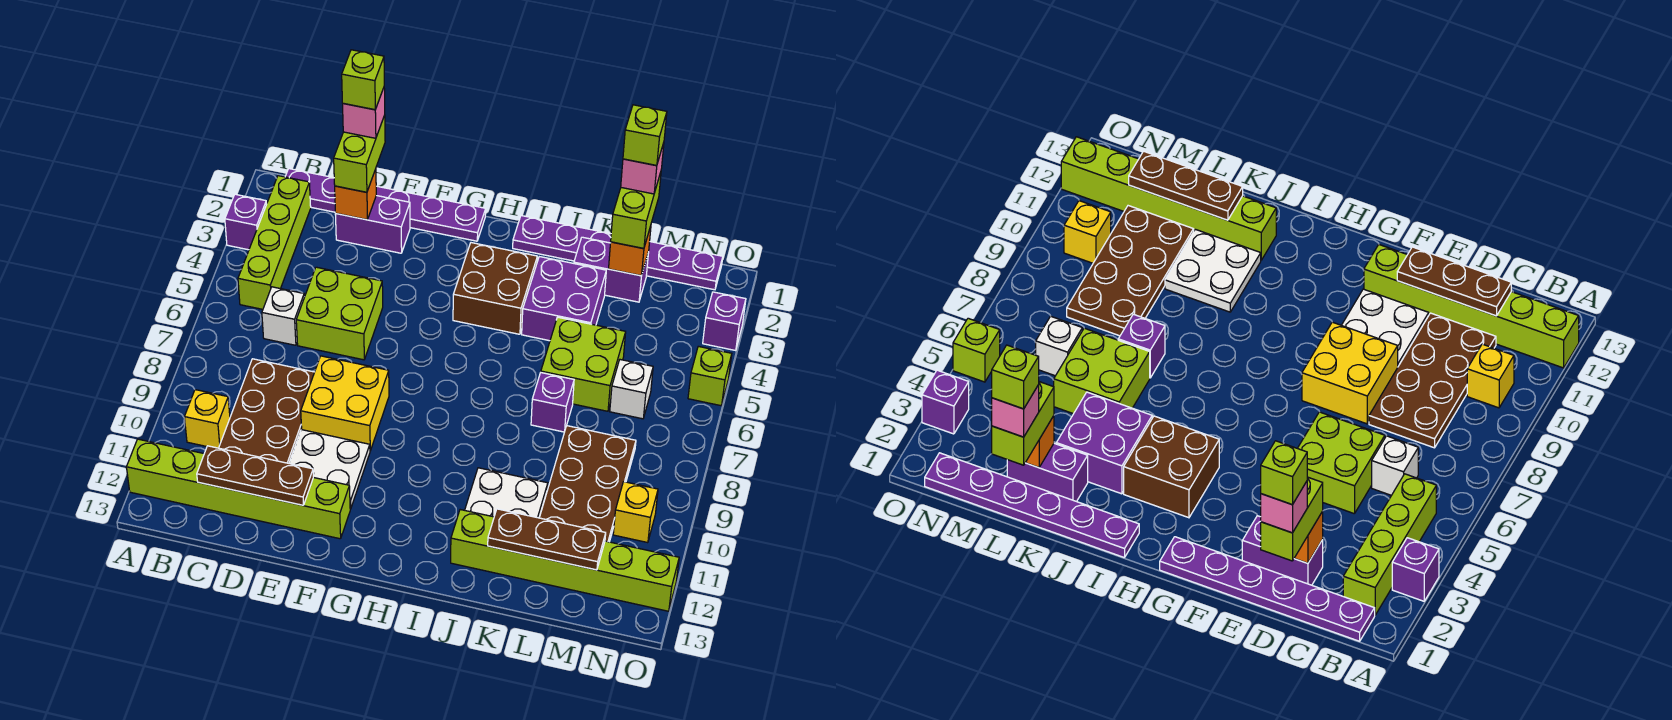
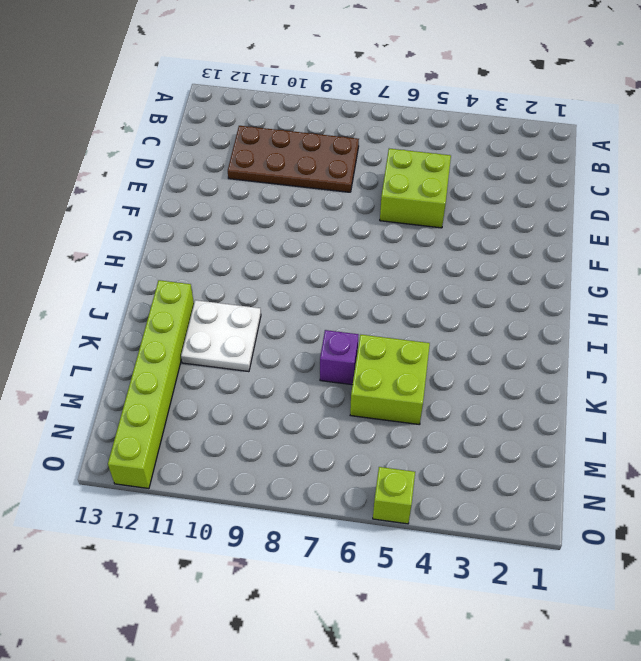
none -> purple 1x1 brick [225,194,267,250]
none -> lime 1x6 brick [127,439,350,539]
none -> purple 1x6 plate [285,169,486,241]
none -> lime 1x4 brick [238,176,311,309]

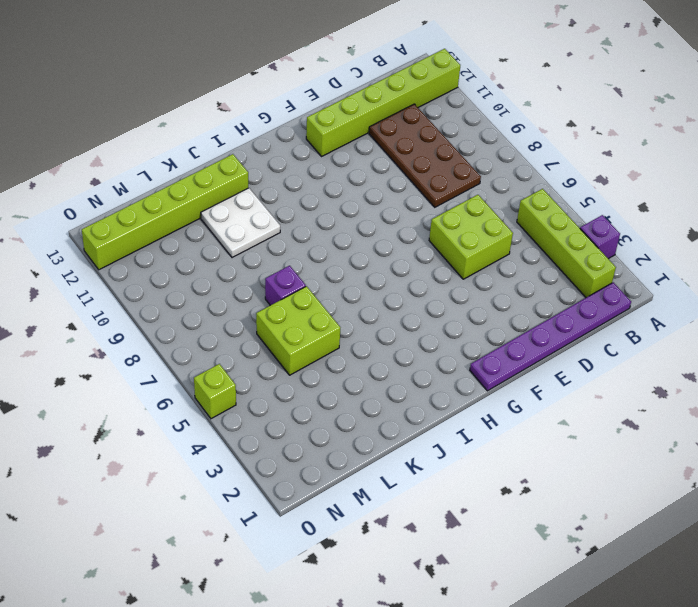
none -> yellow 1x1 brick [185,390,230,448]
none -> white 1x1 brick [262,287,304,345]
none -> purple 1x2 brick [335,196,410,253]
none -> yellow 2x2 brick [301,356,389,451]

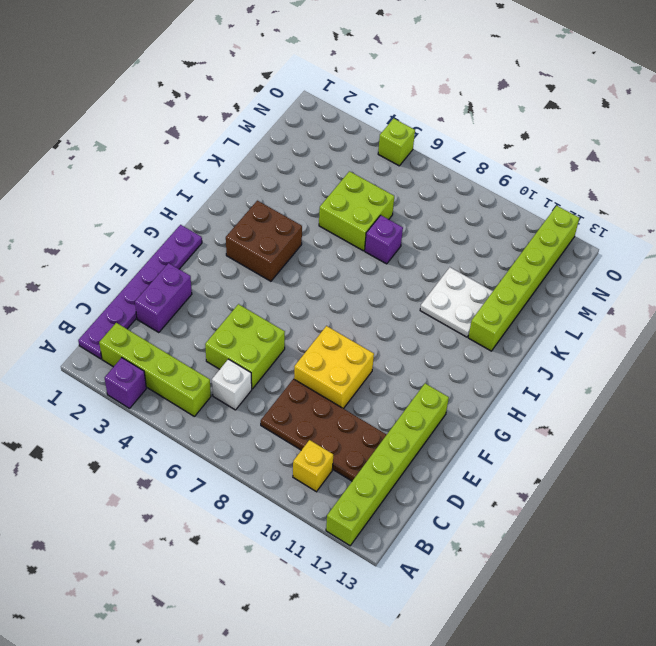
none -> white 2x2 plate [289,430,370,509]
none -> purple 1x6 plate [513,216,723,290]
none -> purple 2x2 brick [522,257,606,341]
none -> purple 1x2 brick [574,237,649,302]

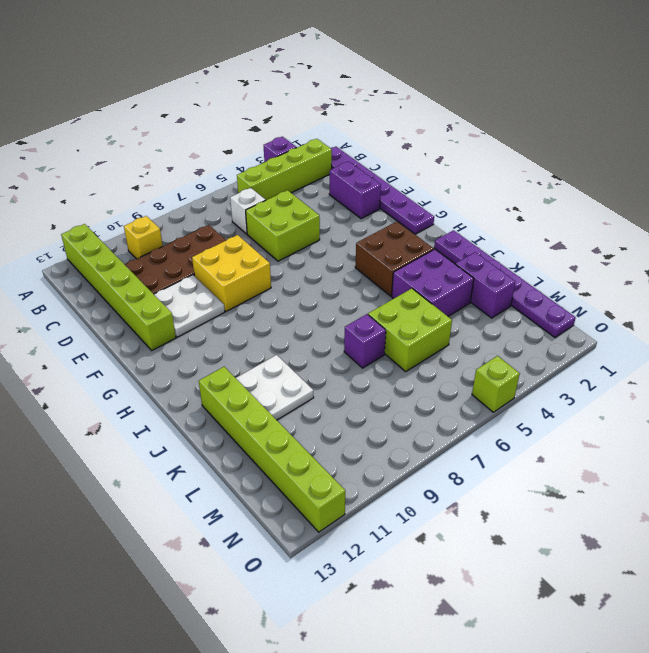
none -> brown 2x4 plate [539,426,636,542]
none -> white 1x1 brick [610,360,653,419]
none -> yellow 1x1 brick [613,482,658,543]
none -> purple 1x1 brick [703,292,746,351]

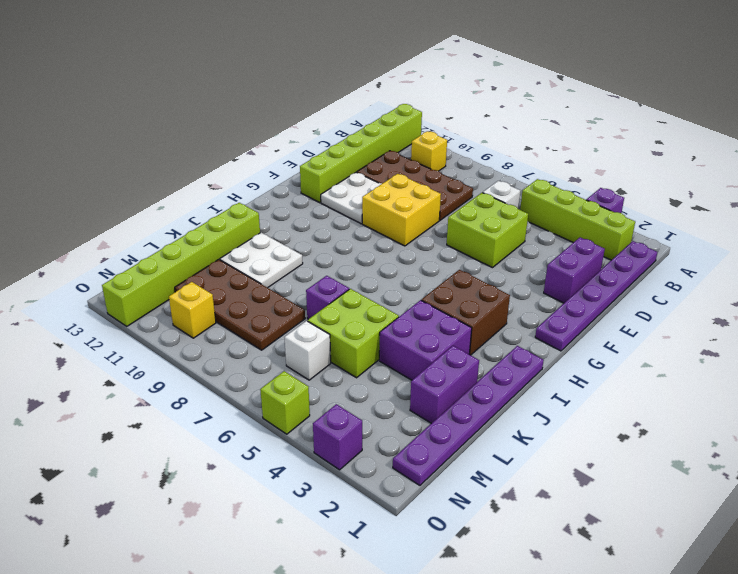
none -> brown 1x3 plate [197,446,313,505]
none -> orange 1x1 brick [335,169,376,220]
none -> brown 1x3 plate [488,509,606,570]
none -> orange 1x1 brick [609,226,651,276]

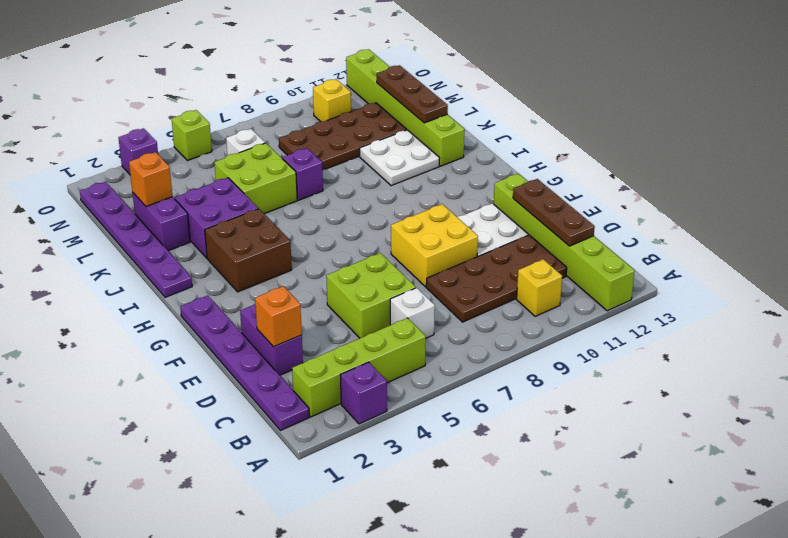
none -> lime 1x2 brick [334,115,385,192]
none -> lime 1x2 brick [611,172,661,249]
none -> pink 1x1 brick [343,88,385,138]
none -> pink 1x1 brick [621,143,664,194]

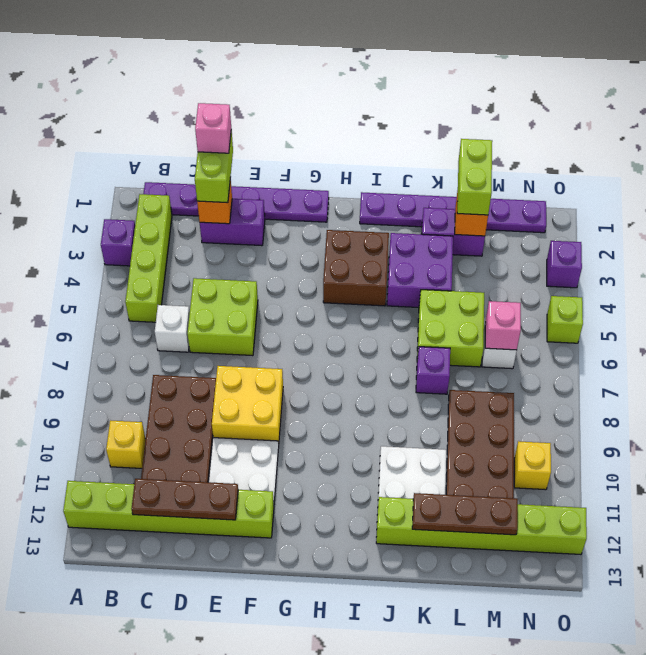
pink 1x1 brick [485,301,521,350] -> pink 1x1 brick moved to [621,143,664,194]
none -> lime 1x1 brick [342,50,384,110]
none -> lime 1x1 brick [623,105,667,166]

